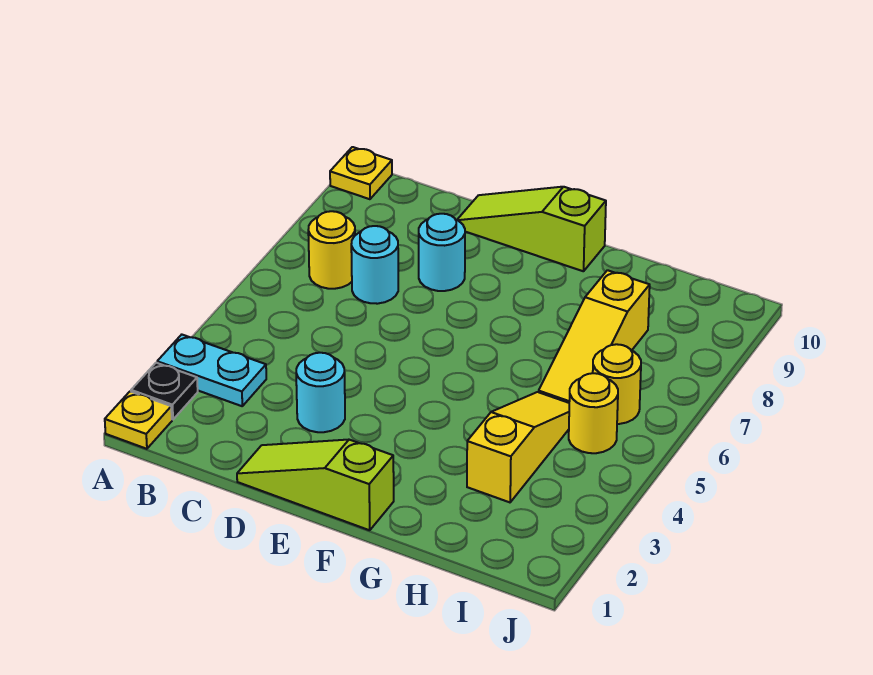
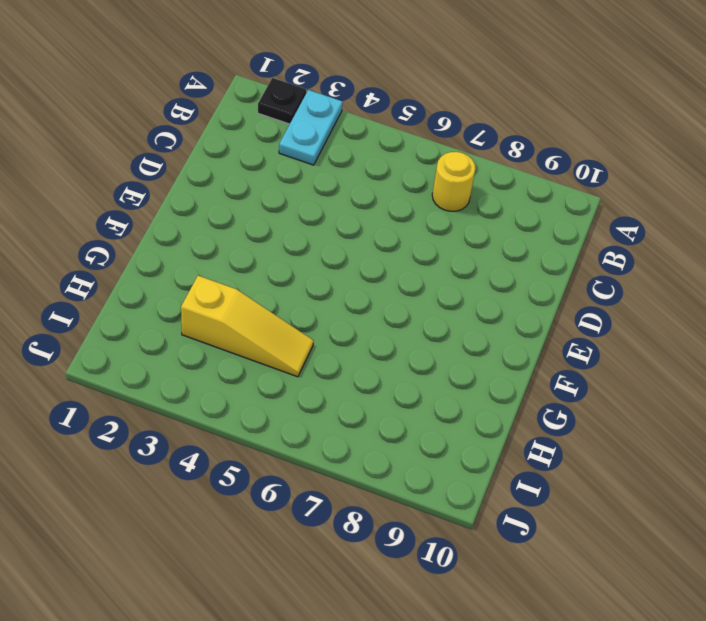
none -> yellow 1x1 plate [105,391,172,449]
none -> yellow 1x1 plate [330,147,392,199]
none -> cyan 1x1 round brick [351,226,398,304]

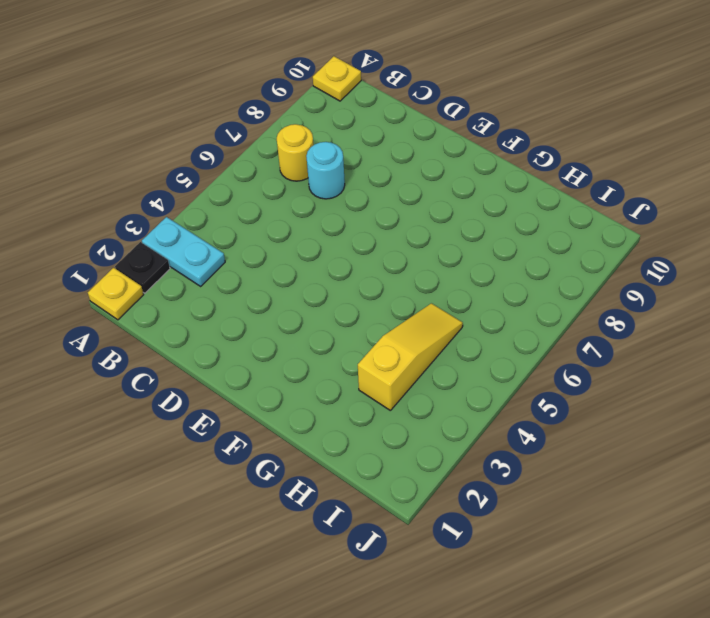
none -> lime 1x3 slope [237,440,394,530]
none -> cyan 1x1 round brick [296,353,345,432]
none -> cyan 1x1 round brick [419,214,465,291]

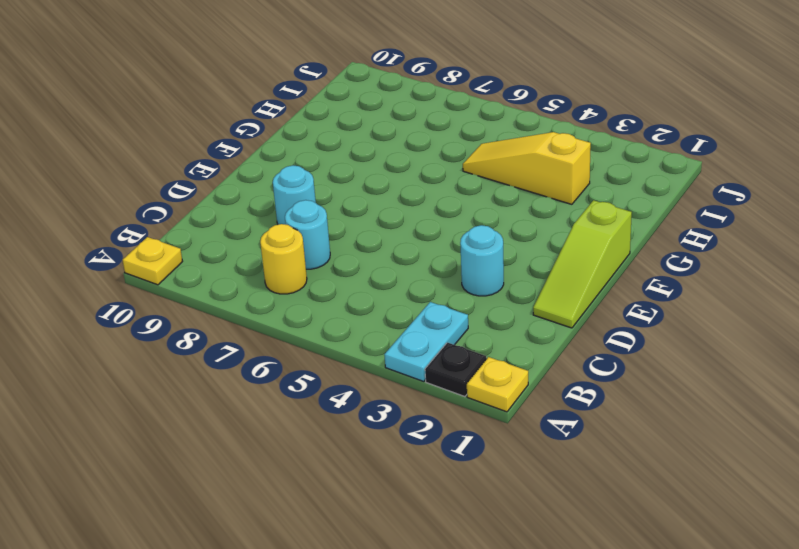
none -> lime 1x3 slope [457,187,606,271]
none -> yellow 1x3 slope [539,270,650,403]
none -> yellow 1x1 round brick [569,373,618,453]

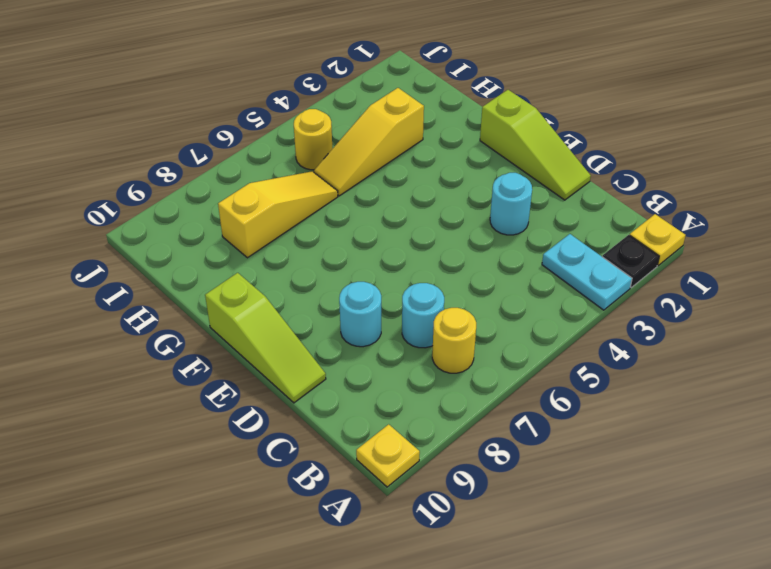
none -> yellow 1x1 round brick [593,344,641,424]

